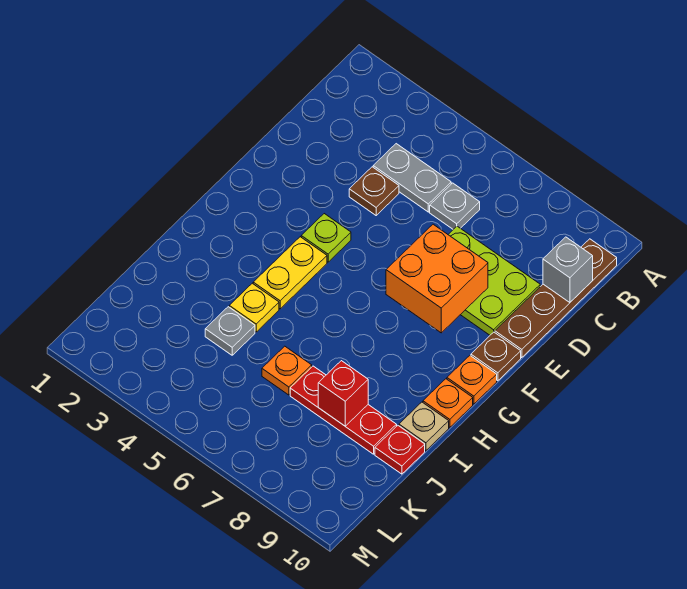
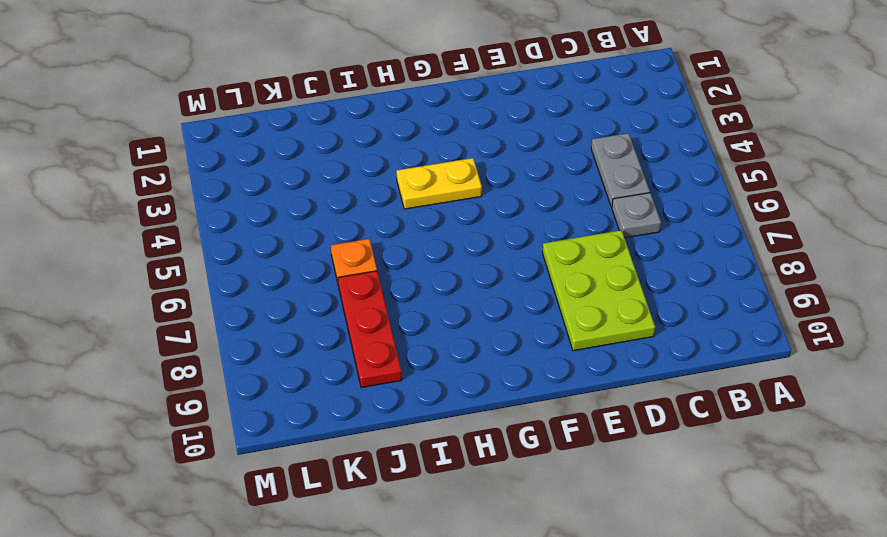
none -> brown 1x4 plate [495,239,617,358]
none -> brown 1x1 plate [349,167,399,215]
none -> lime 1x1 plate [301,214,351,262]

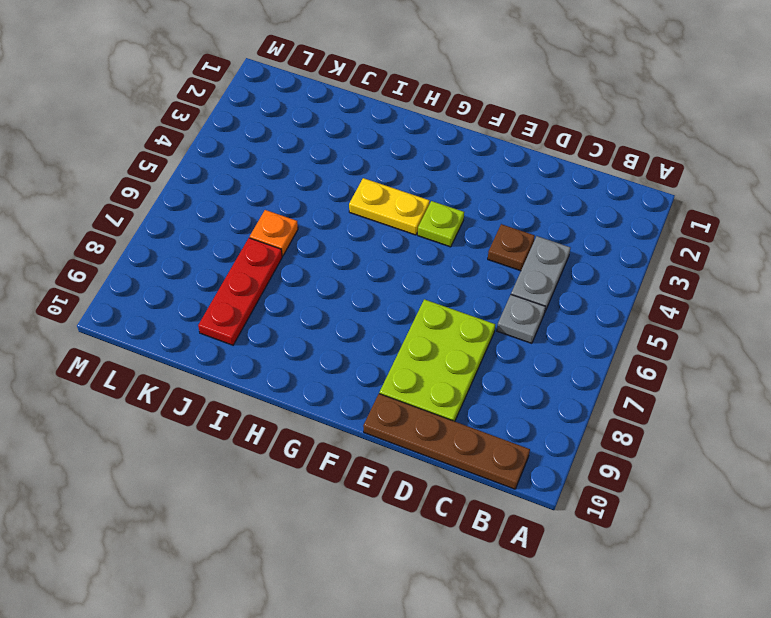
none -> brown 1x1 plate [471,332,521,381]
none -> orange 1x1 plate [447,356,497,404]
none -> orange 1x1 plate [423,379,473,427]

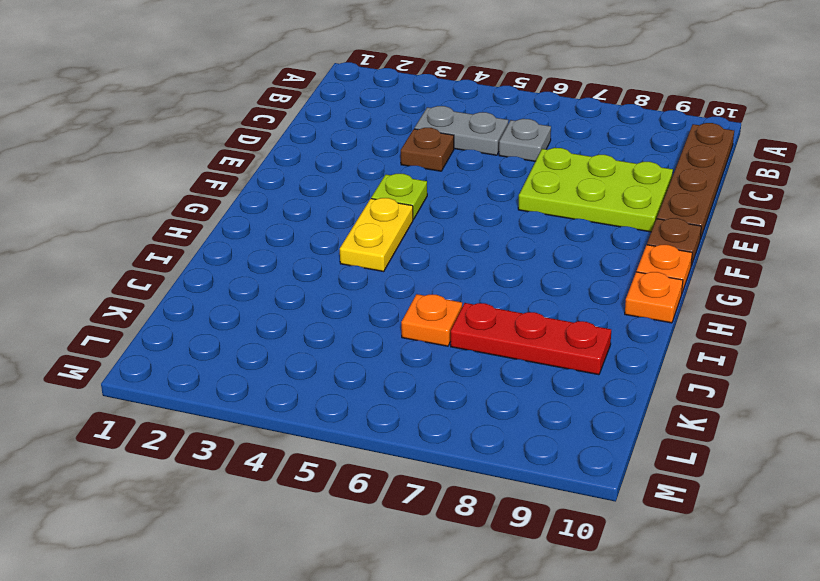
none -> yellow 1x1 plate [229,283,279,332]
none -> tan 1x1 plate [399,402,449,451]
none -> grey 1x1 plate [205,307,255,355]

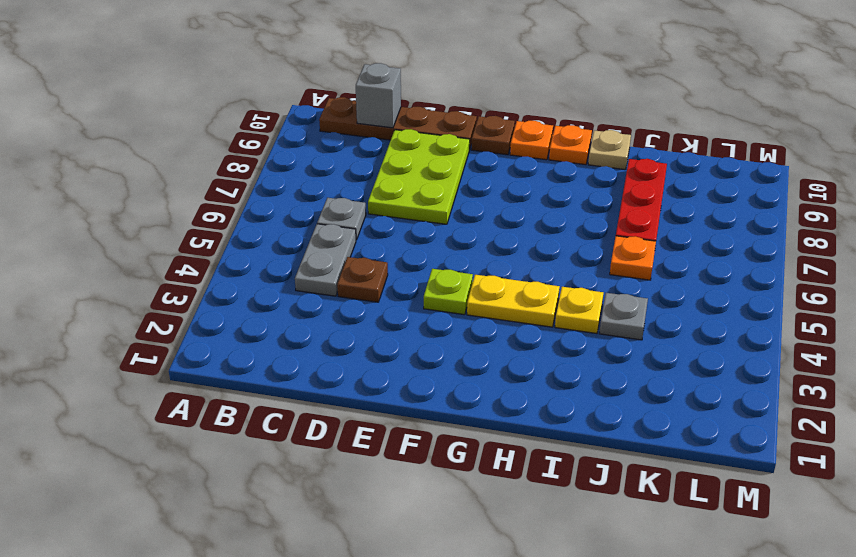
none -> red 1x1 plate [375,426,425,474]
none -> orange 2x2 brick [386,224,488,333]
none -> red 1x1 brick [318,361,368,426]

